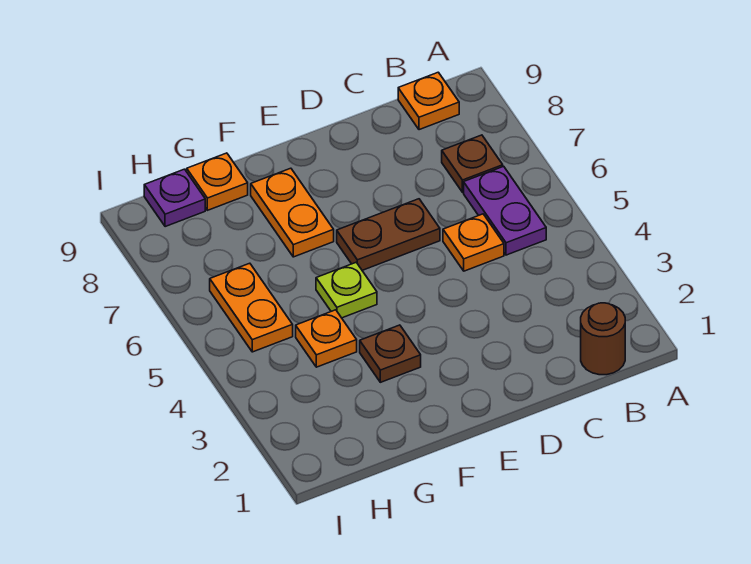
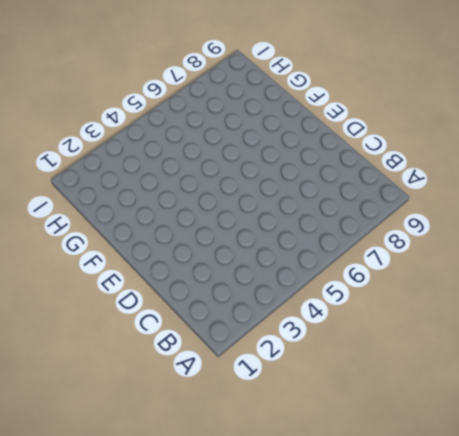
none -> brown 1x1 round brick [581,303,625,375]
none -> purple 1x2 plate [464,166,546,255]
none -> brown 1x1 plate [442,135,503,192]

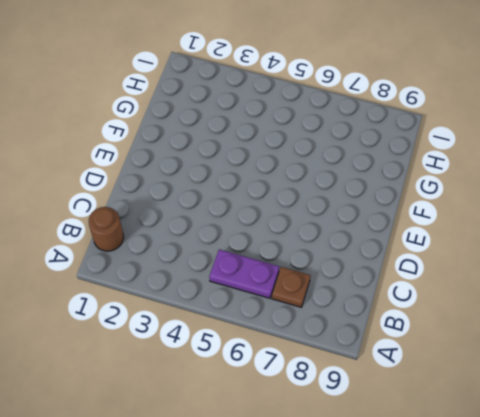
none -> orange 1x1 plate [398,72,459,130]
none -> orange 1x1 plate [443,214,504,271]
none -> brown 1x2 plate [337,199,440,270]

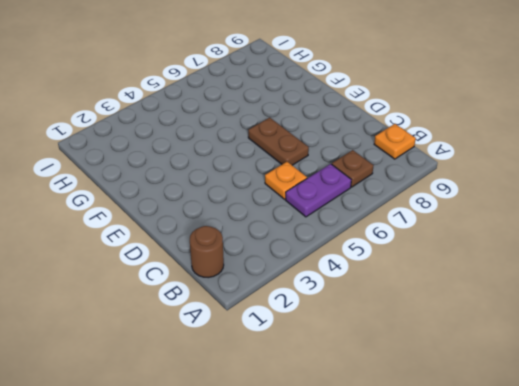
none -> brown 1x1 plate [360,325,421,382]
none -> lime 1x1 plate [316,263,377,318]
none -> orange 1x2 plate [251,168,334,257]

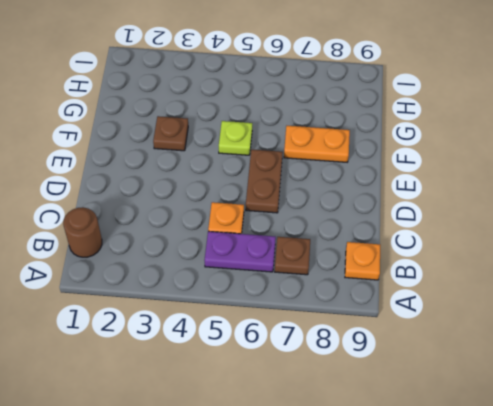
none -> orange 1x1 plate [296,310,357,367]
none -> orange 1x1 plate [187,153,248,210]
none -> orange 1x2 plate [210,263,293,352]

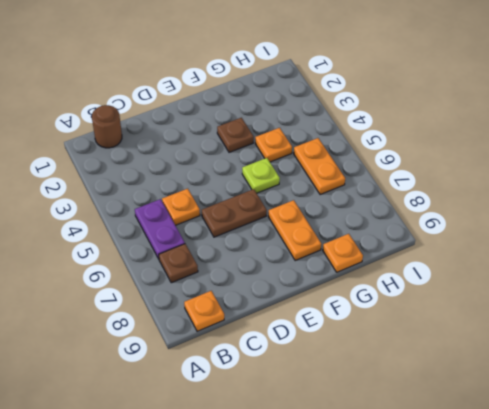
none -> purple 1x1 plate [144,169,205,227]

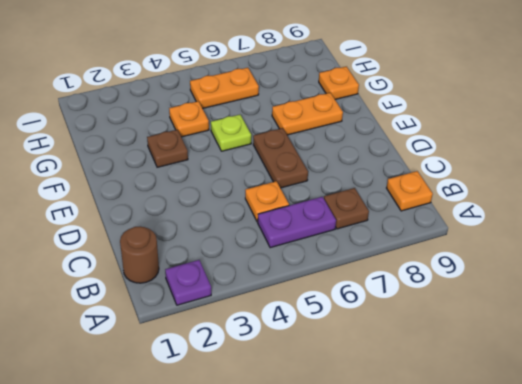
purple 1x1 plate [165,260,211,305] -> purple 1x1 plate moved to [144,169,205,227]

